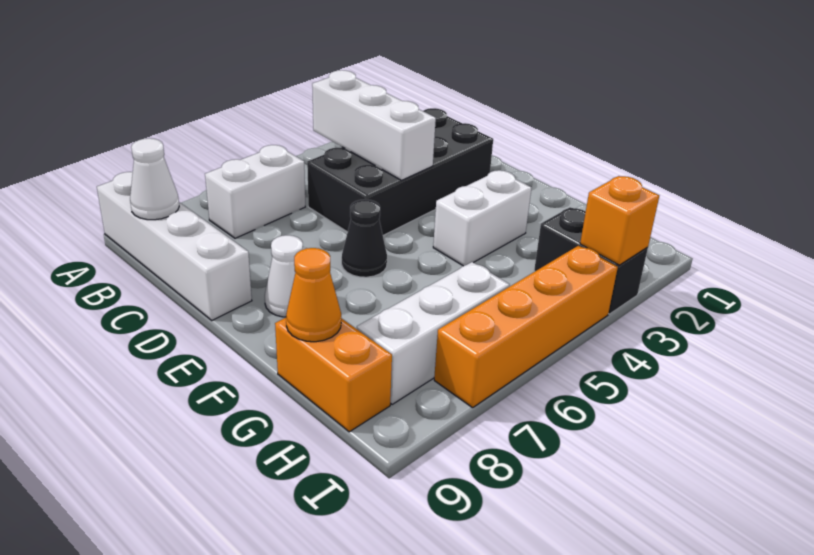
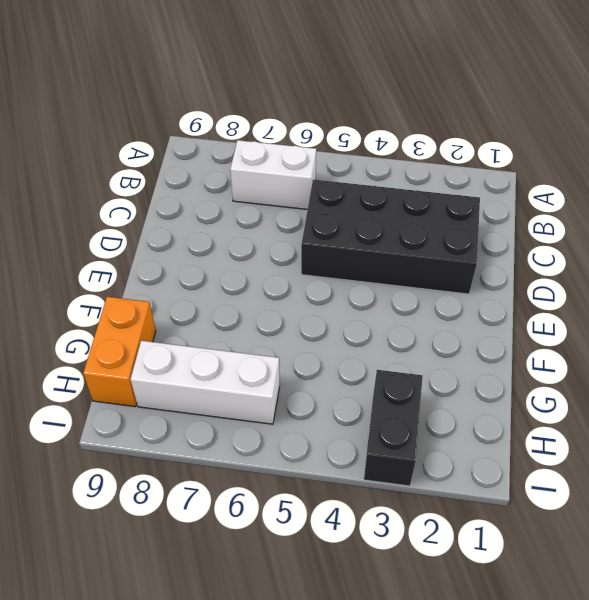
none -> white 1x4 brick [97,172,252,320]
none -> black 1x1 cone [342,199,387,277]
none -> white 1x1 cone [265,235,303,317]

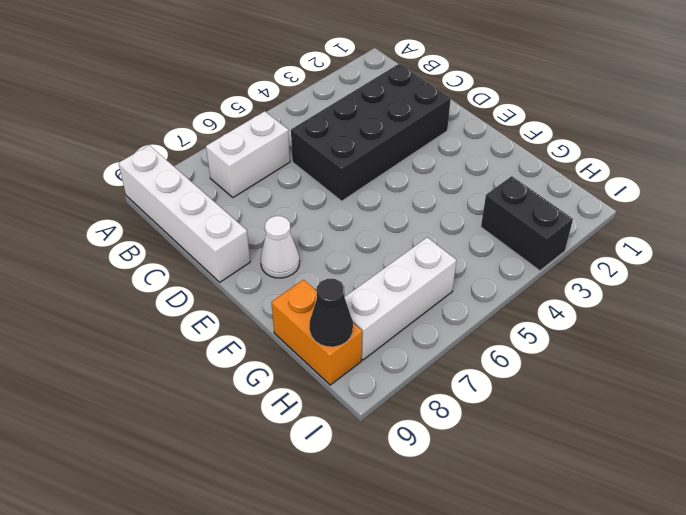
black 1x1 cone [310,279,353,347] -> black 1x1 cone moved to [342,199,387,277]
none -> white 1x2 brick [433,170,532,266]
none -> orange 1x4 brick [434,246,618,408]
none -> white 1x3 brick [312,70,436,180]

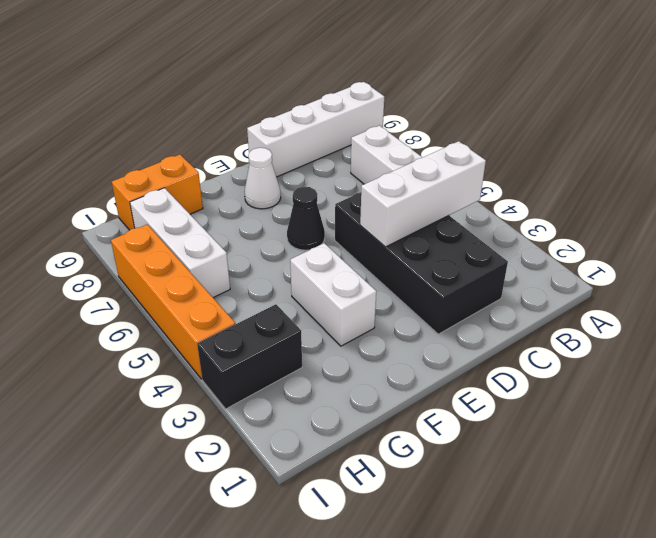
none -> white 1x1 cone [130,138,179,220]
none -> orange 1x1 cone [286,248,341,342]
none -> orange 1x1 brick [580,176,659,265]

